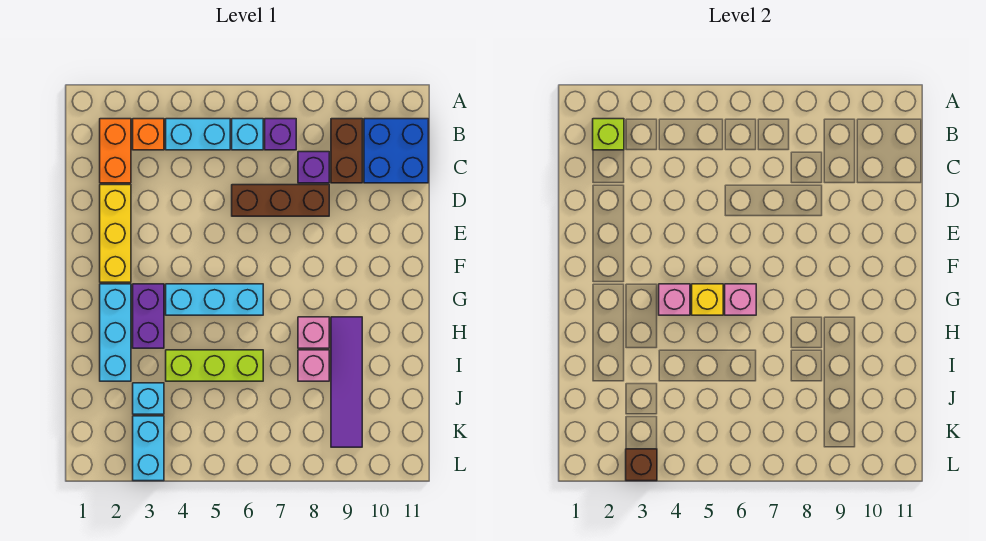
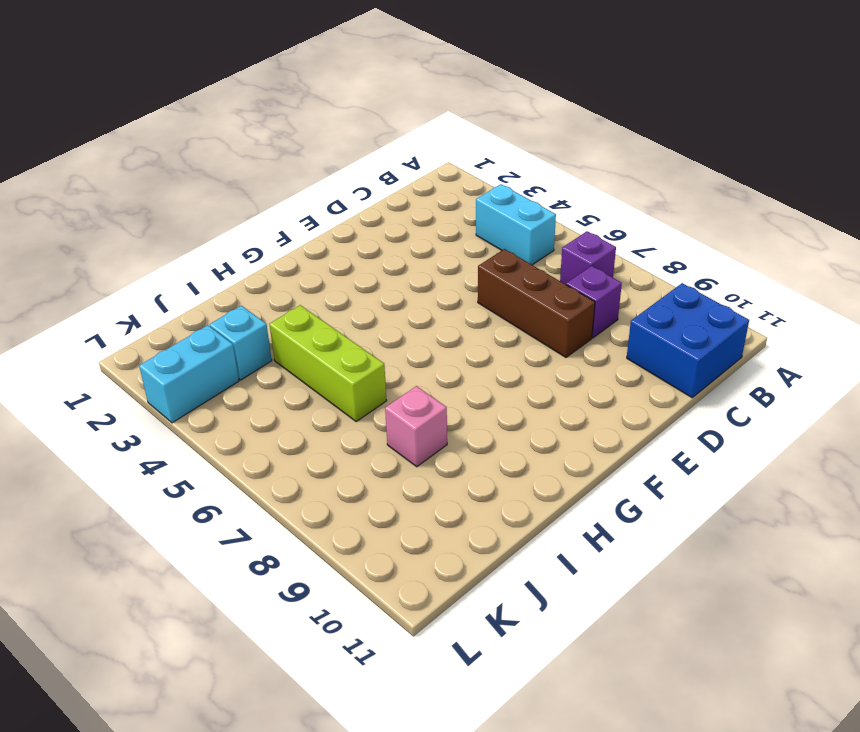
none -> orange 1x2 brick [100,119,131,183]
none -> orange 1x1 brick [133,119,164,150]
none -> cyan 1x1 brick [232,119,263,150]

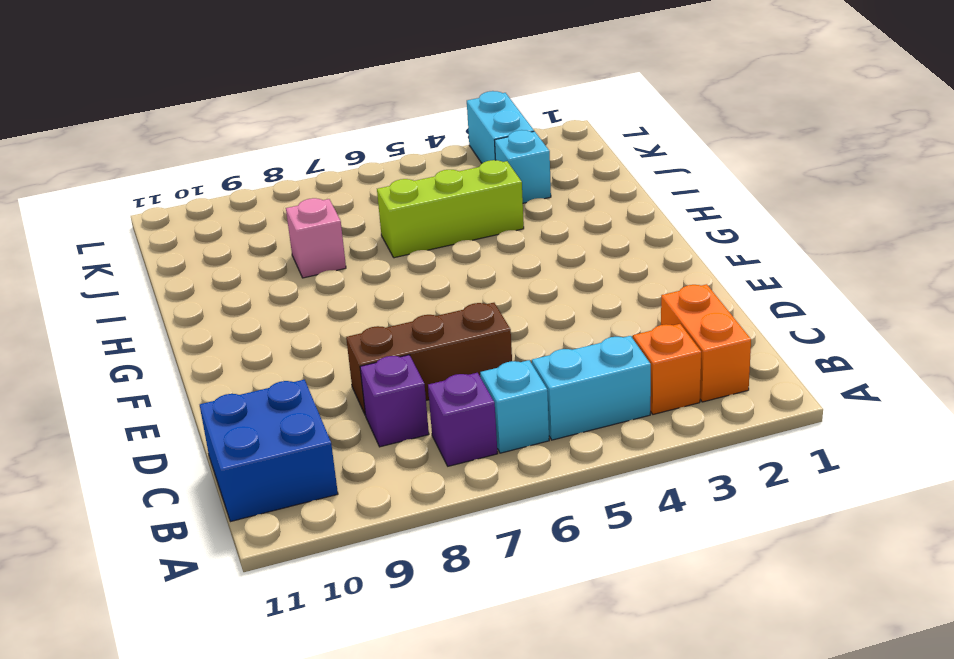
none -> brown 1x2 brick [331,119,362,183]
none -> yellow 1x3 brick [100,185,131,282]
none -> cyan 1x3 brick [100,284,131,381]

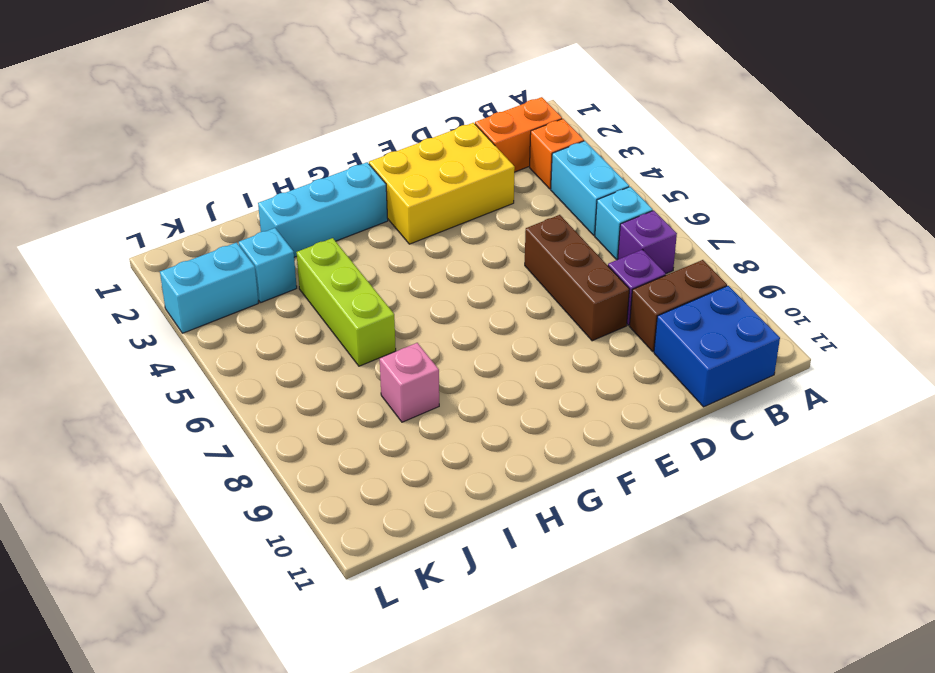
yellow 2x3 brick [369,123,515,244] -> yellow 1x3 brick [100,185,131,282]
none -> purple 1x2 brick [133,284,164,348]
none -> cyan 1x3 brick [166,284,263,315]
none -> pink 1x1 brick [298,317,329,348]

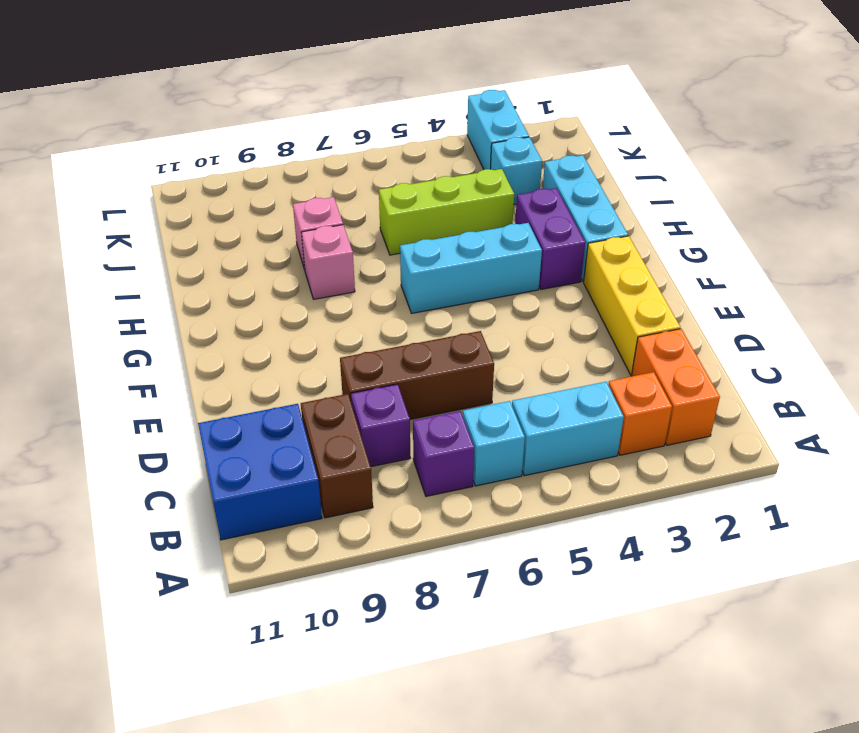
none -> purple 1x4 tile [331,317,362,447]
none -> lime 1x1 brick [593,119,624,150]
none -> pink 1x1 brick [659,284,690,315]

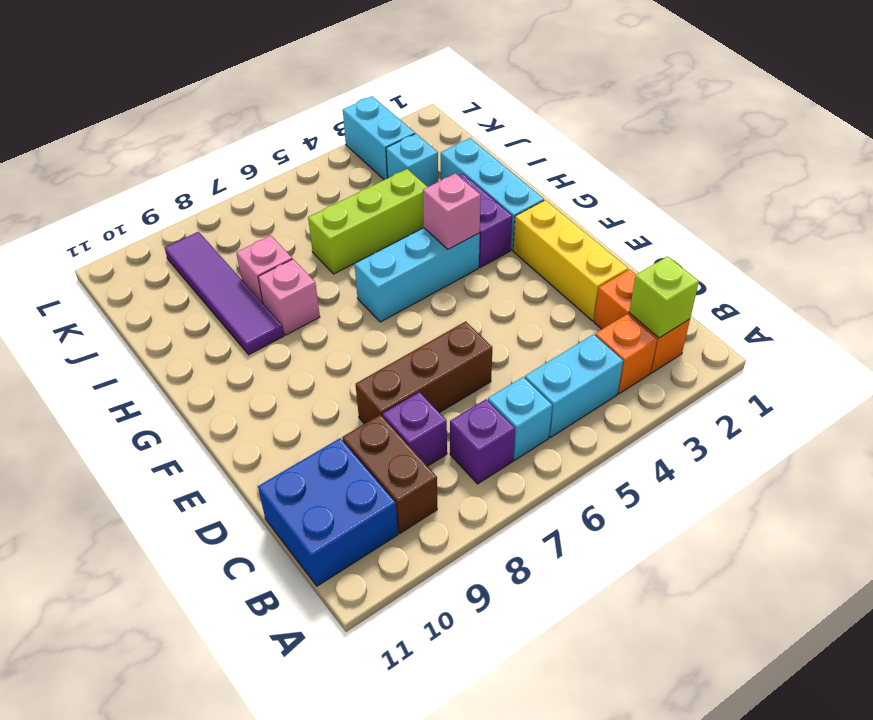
none -> yellow 1x1 brick [692,284,723,315]
none -> pink 1x1 brick [725,284,756,315]
none -> brown 1x1 brick [626,449,657,481]

